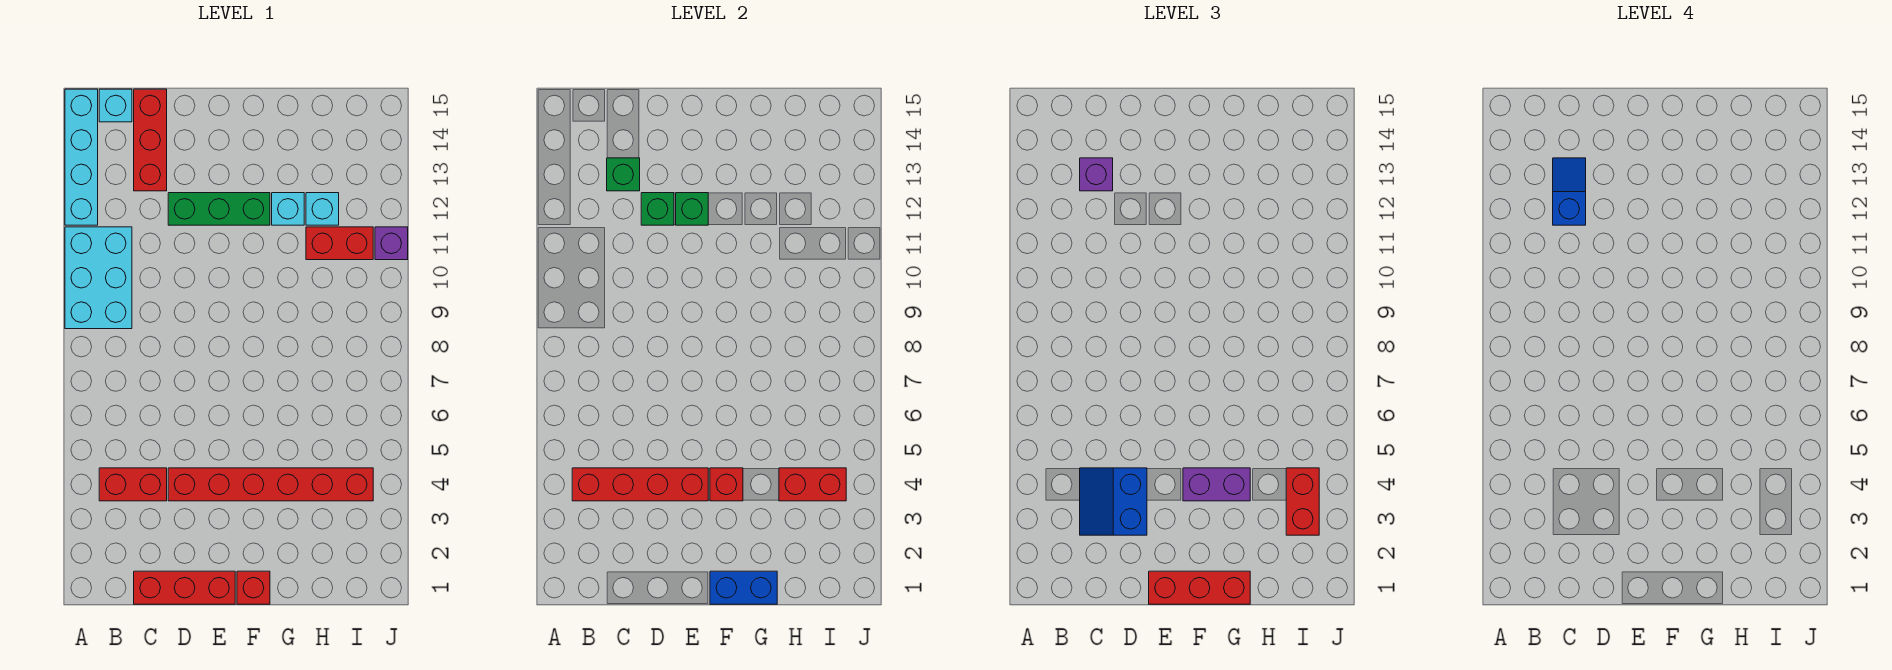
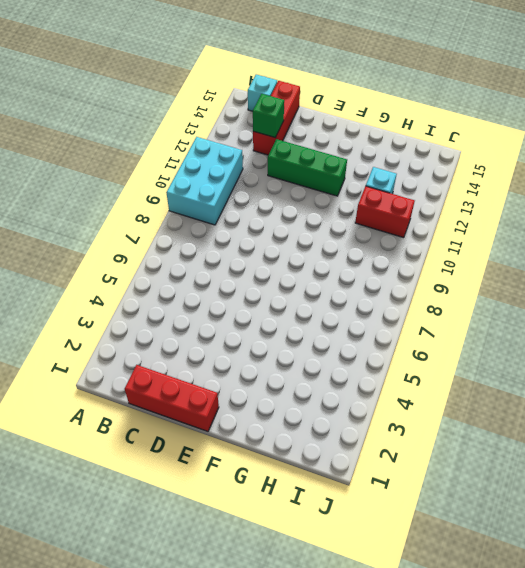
none -> cyan 1x4 brick [65,89,98,225]
none -> red 1x2 brick [99,468,167,501]
none -> red 1x6 brick [168,468,373,501]

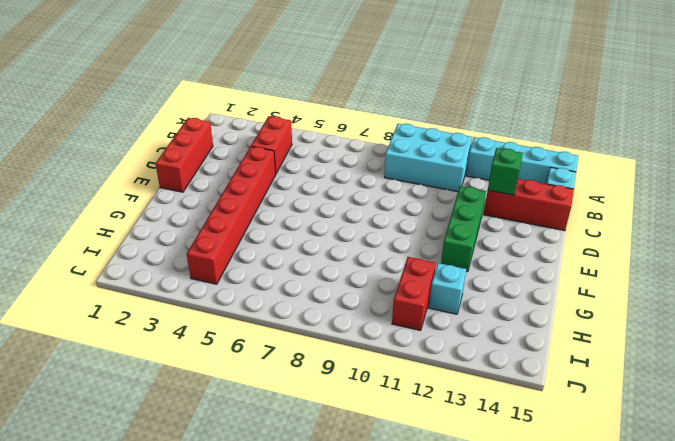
none -> red 1x1 brick [237,571,270,604]
none -> cyan 1x1 brick [272,193,304,225]
none -> purple 1x1 brick [375,227,408,260]

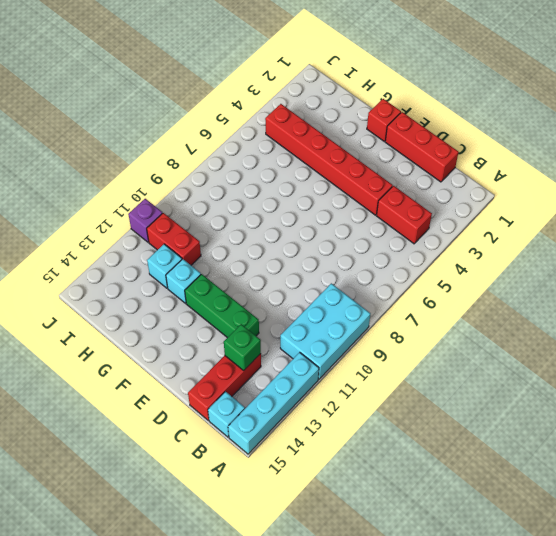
none -> red 1x4 brick [572,468,708,501]
none -> green 1x1 brick [641,193,674,225]
none -> green 1x1 brick [676,193,708,225]

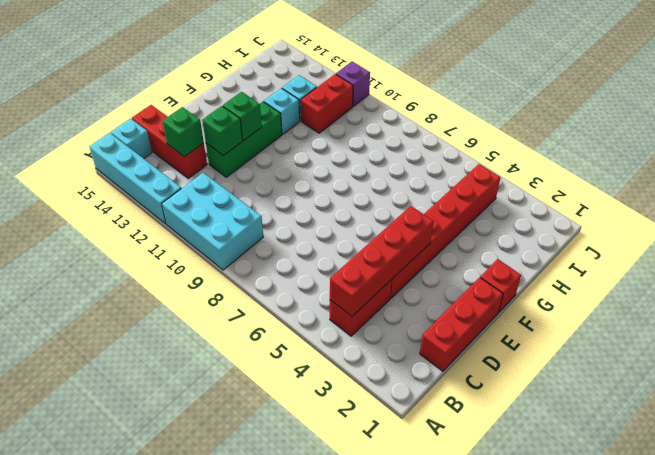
none -> blue 1x2 brick [710,571,777,604]
none -> red 1x1 brick [710,468,743,501]
none -> red 1x2 brick [779,468,846,501]

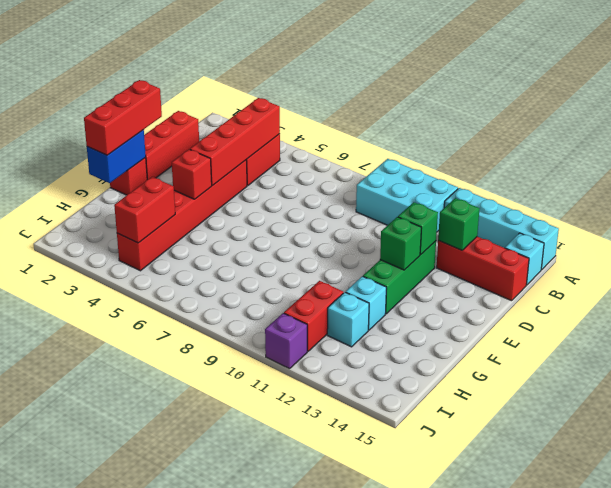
none -> blue 2x2 slope [1080,468,1147,535]
none -> purple 1x1 brick [1080,158,1113,191]
none -> purple 1x2 brick [1183,468,1250,501]

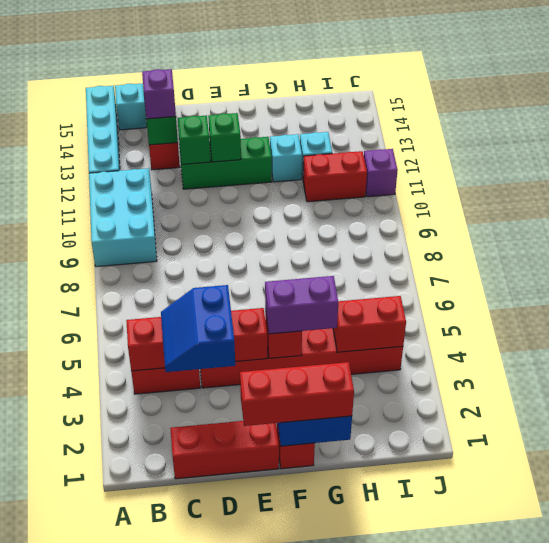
none -> red 1x2 brick [1286,468,1319,535]
none -> blue 1x2 slope [1553,158,1586,225]

